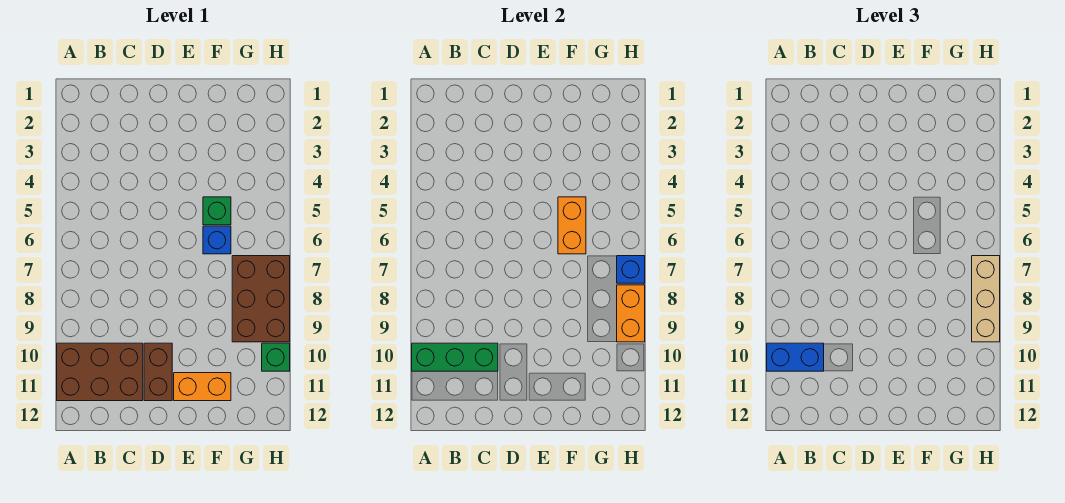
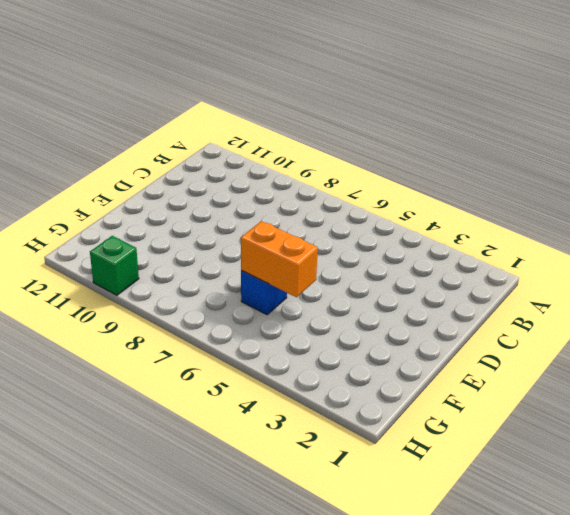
none -> brown 2x3 brick [57,343,143,401]
none -> brown 1x2 brick [144,343,172,401]
none -> orange 1x2 brick [174,373,231,401]

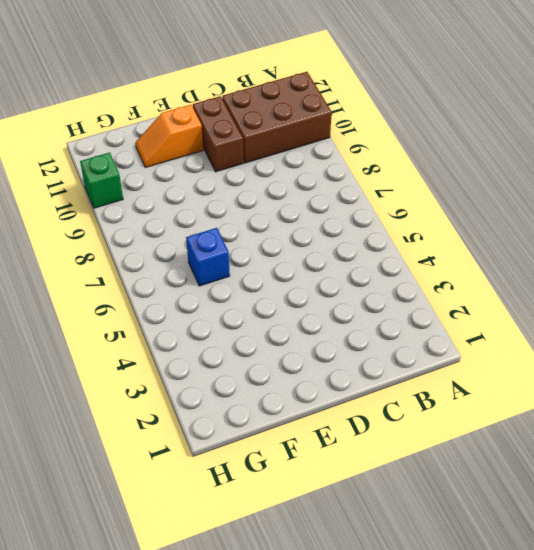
orange 1x2 slope [135,105,203,168] -> orange 1x2 brick [174,373,231,401]
none -> green 1x1 brick [203,197,231,225]
none -> brown 2x3 brick [232,256,290,342]
none -> green 1x3 brick [412,343,498,371]

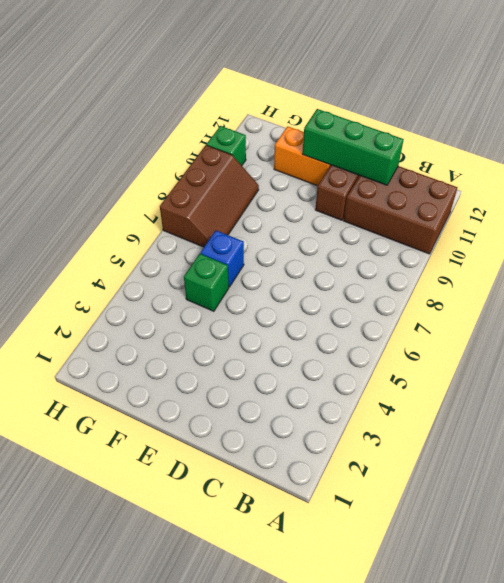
green 1x3 brick [303,109,404,185] -> green 1x3 brick moved to [412,343,498,371]
brown 2x3 slope [160,145,259,247] -> brown 2x3 brick [232,256,290,342]
none -> orange 1x2 brick [558,197,586,254]
none -> blue 1x1 brick [617,256,645,283]
none -> orange 1x2 brick [617,285,645,342]

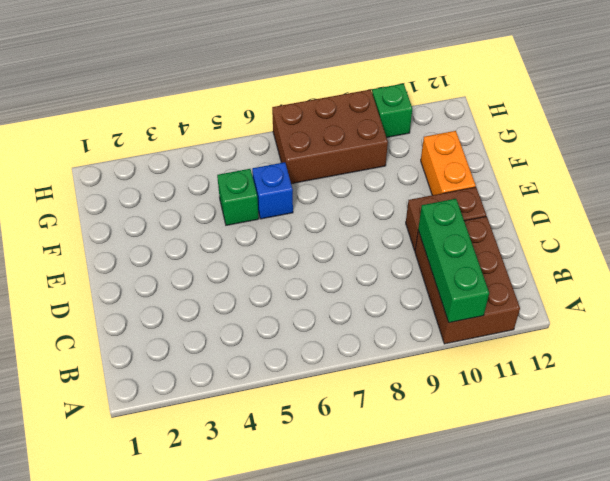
none -> orange 1x2 brick [558,197,586,254]
none -> blue 1x1 brick [617,256,645,283]
none -> orange 1x2 brick [617,285,645,342]

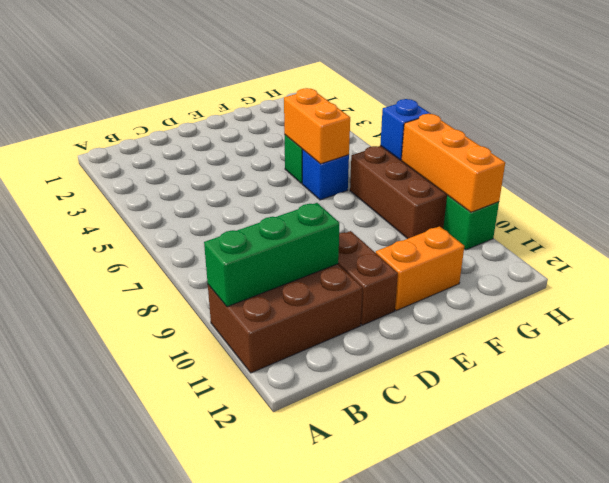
orange 1x3 brick [401,114,505,212] -> orange 1x2 brick [617,285,645,342]
none -> blue 1x2 brick [767,343,824,371]
none -> tan 1x3 brick [972,256,1000,342]

